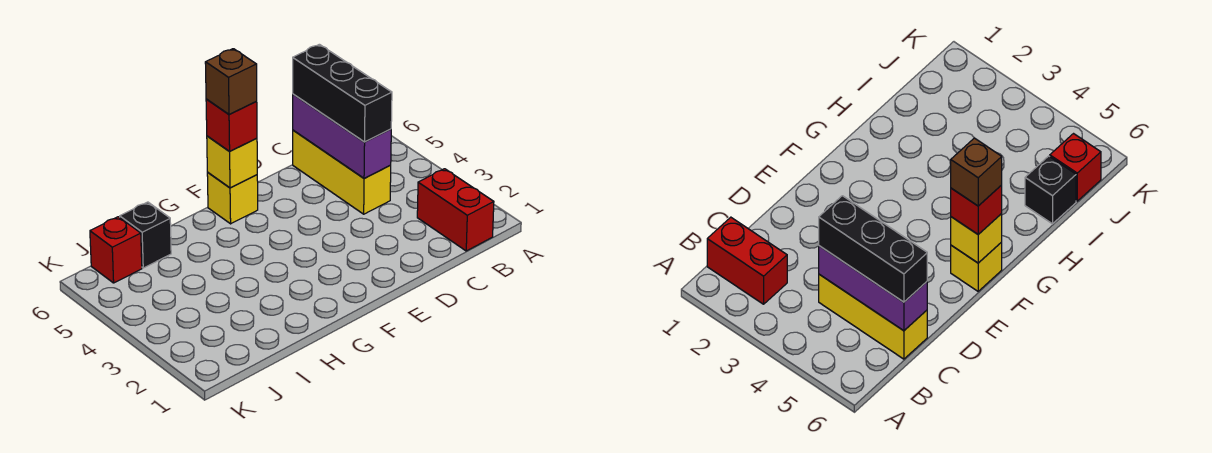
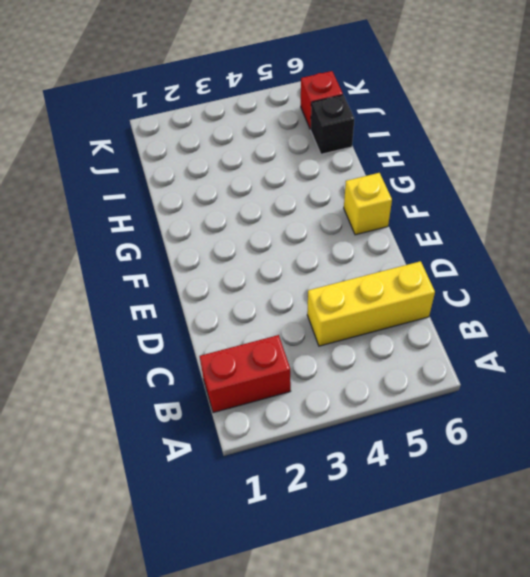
none -> purple 1x3 brick [293,94,391,178]
none -> yellow 1x1 brick [207,136,257,188]

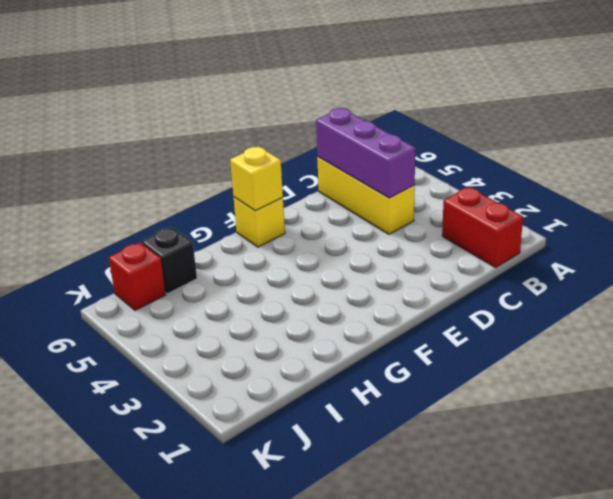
none -> black 1x3 brick [293,44,392,142]
none -> red 1x1 brick [206,99,257,151]

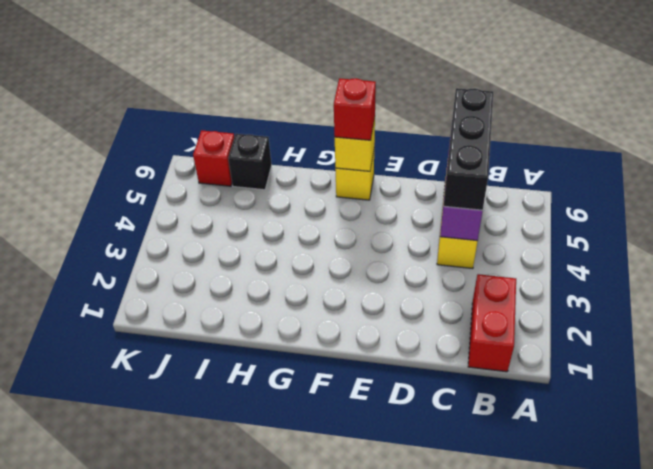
none -> brown 1x1 brick [205,49,257,115]

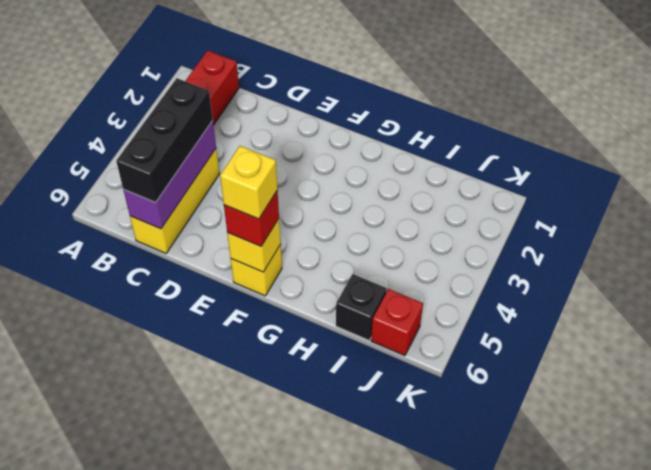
yellow 1x1 brick [220,146,277,219] -> brown 1x1 brick [205,49,257,115]

